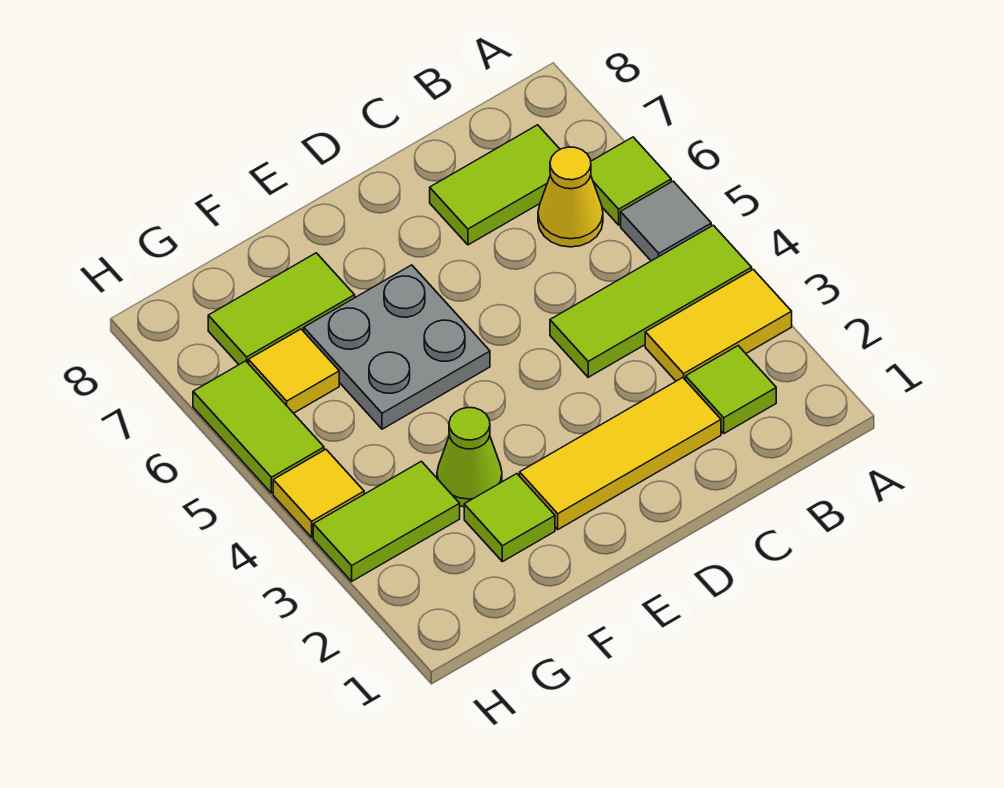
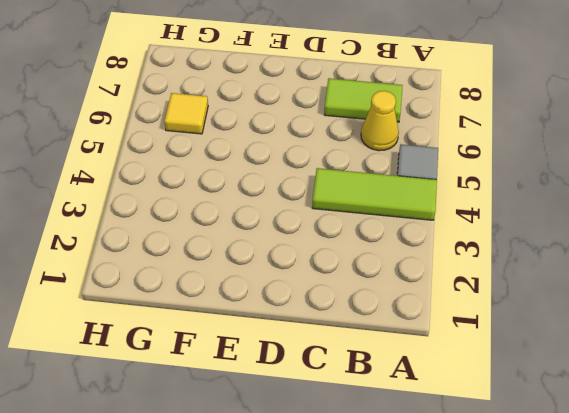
none -> yellow 1x2 tile [645,269,792,381]
none -> lime 1x1 tile [591,137,671,225]
none -> lime 1x1 tile [686,346,776,433]

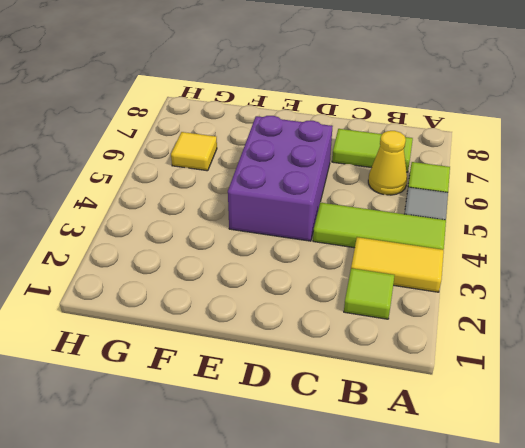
purple 2x3 brick [228,116,333,241] -> grey 2x2 plate [304,265,490,429]
none -> yellow 1x3 tile [520,378,721,529]
none -> lime 1x1 tile [464,474,555,562]
none -> lime 1x1 cone [437,408,502,507]

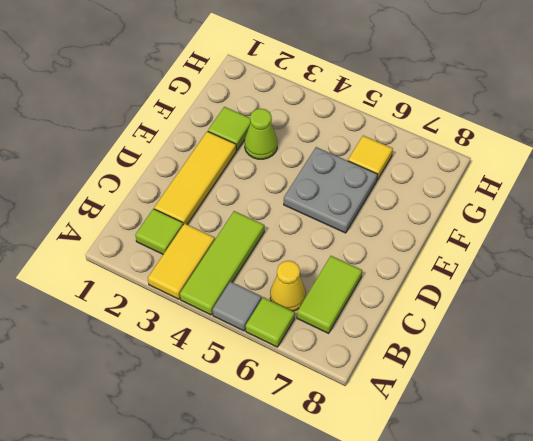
none -> lime 1x2 tile [208,253,355,364]
none -> lime 1x2 tile [313,461,460,581]
none -> yellow 1x1 tile [273,449,364,537]

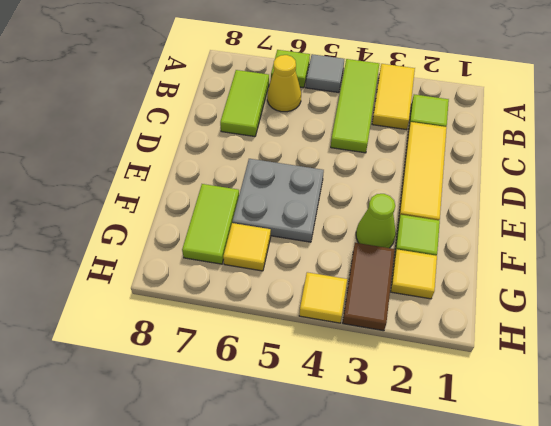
yellow 1x1 tile [391,249,437,299] -> none
brown 1x2 tile [343,243,395,331] -> lime 1x2 tile [313,461,460,581]
none -> lime 1x2 tile [193,361,324,493]

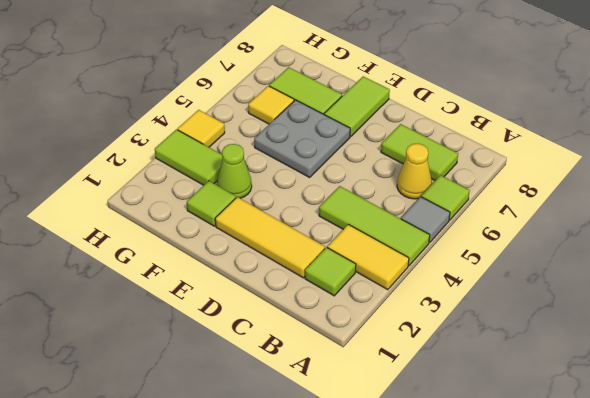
lime 1x2 tile [324,76,390,137] -> lime 1x2 tile moved to [193,361,324,493]

